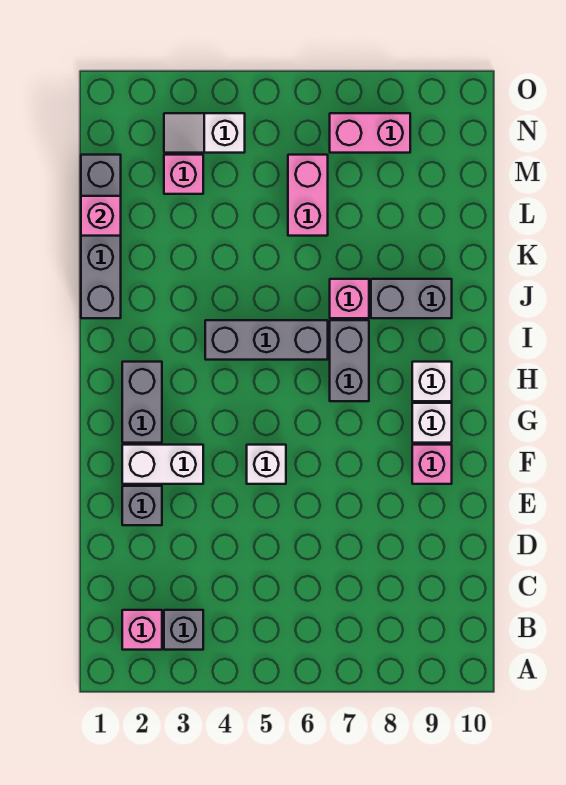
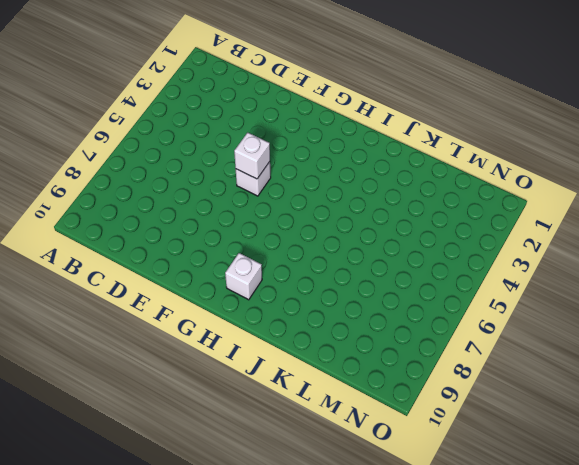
white 1x1 brick [234,133,270,179] -> white 1x1 brick moved to [412,403,452,443]
none -> pink 1x1 brick [122,610,162,650]
none -> grey 1x1 brick [164,610,203,650]
none -> grey 1x1 brick [122,486,162,525]

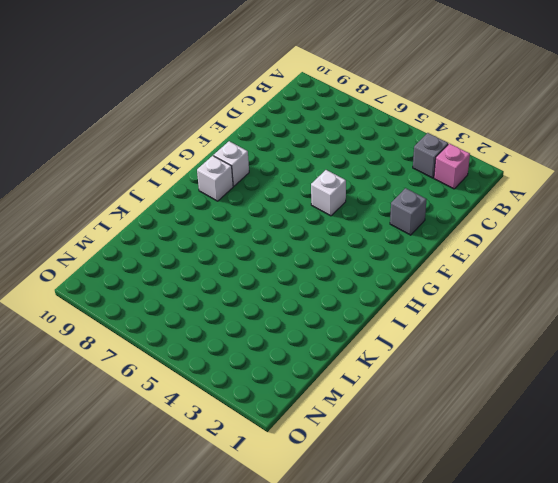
none -> white 1x2 brick [122,445,203,484]
none -> pink 1x1 brick [412,445,452,484]
none -> grey 1x2 brick [122,362,162,443]

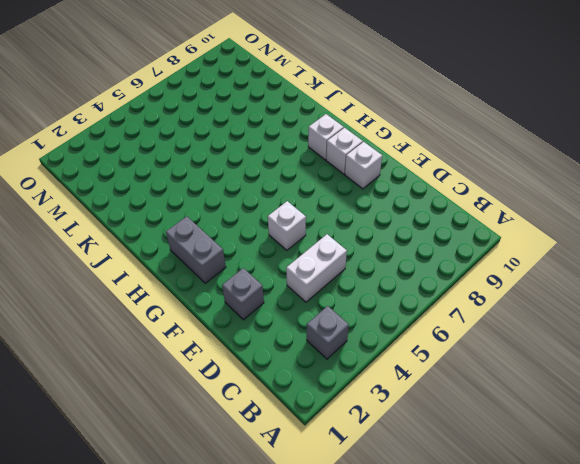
white 1x2 brick [286,234,347,302] -> white 1x2 brick moved to [122,445,203,484]
white 1x1 brick [345,142,382,189] -> pink 1x1 brick [412,445,452,484]
none -> pink 1x1 brick [122,610,162,650]
none -> grey 1x2 brick [330,320,369,401]
none -> grey 1x3 brick [205,320,328,360]

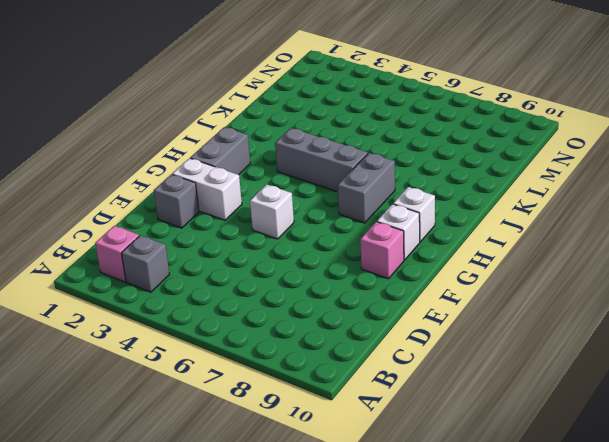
none -> grey 1x4 brick [81,155,121,318]
none -> pink 1x1 brick [330,279,369,318]
none -> grey 1x2 brick [371,279,452,318]

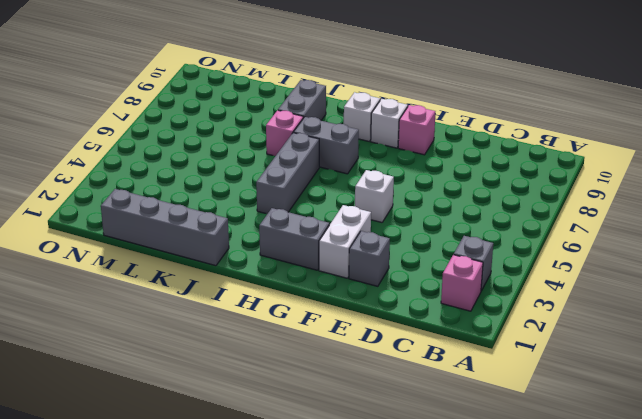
none -> pink 1x2 brick [288,155,328,236]
none -> pink 1x1 brick [164,155,203,194]
none -> white 1x2 slope [164,113,245,153]

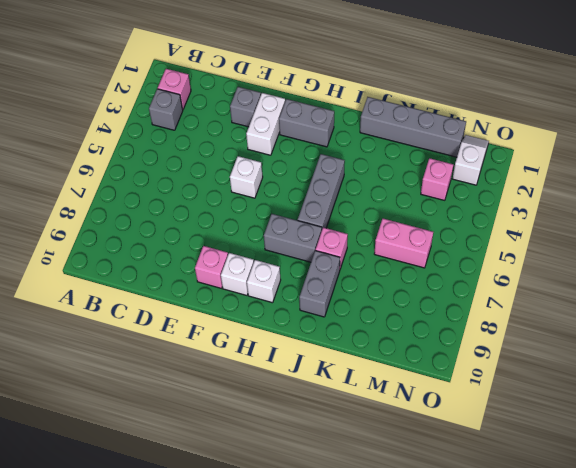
white 1x2 slope [453,135,489,185] -> white 1x2 slope moved to [164,113,245,153]
none -> pink 1x2 brick [330,113,410,153]
none -> pink 1x1 brick [81,196,121,236]

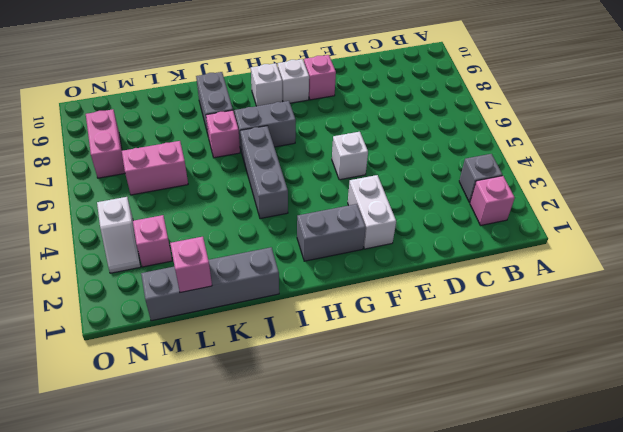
none -> grey 1x1 brick [122,486,162,525]

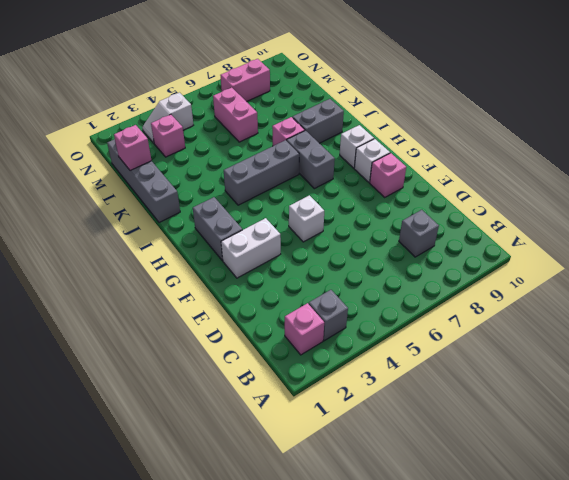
grey 1x1 brick [399,210,439,257] -> grey 1x1 brick moved to [122,486,162,525]

